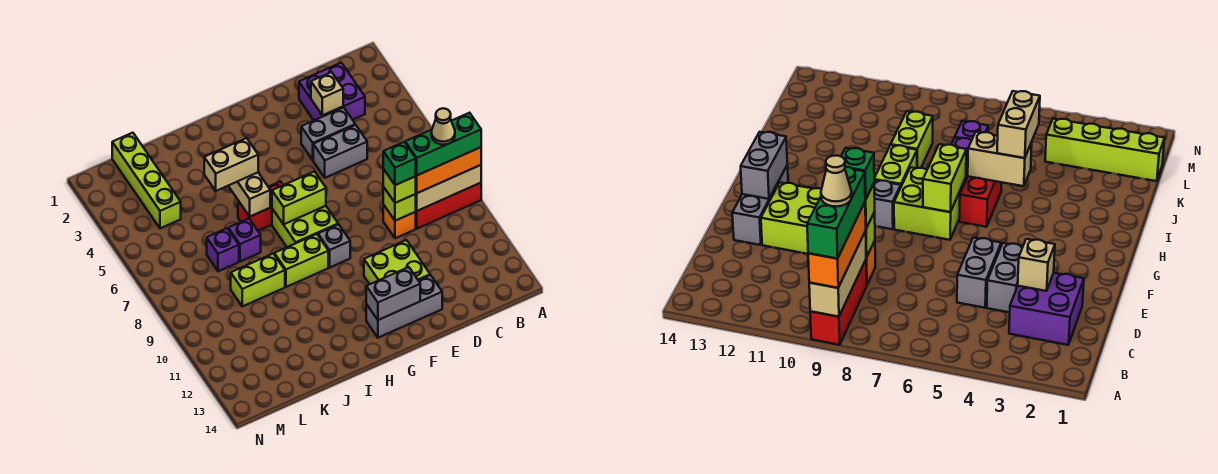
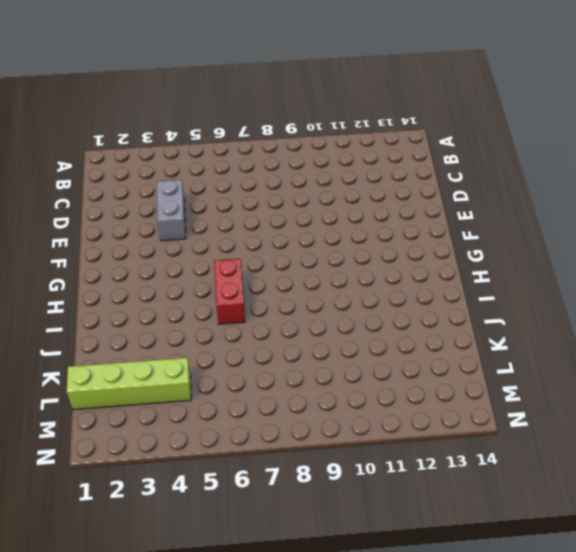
none -> red 1x3 brick [416,183,481,229]
none -> purple 2x2 brick [299,63,365,120]
none -> grey 1x2 brick [313,125,367,178]

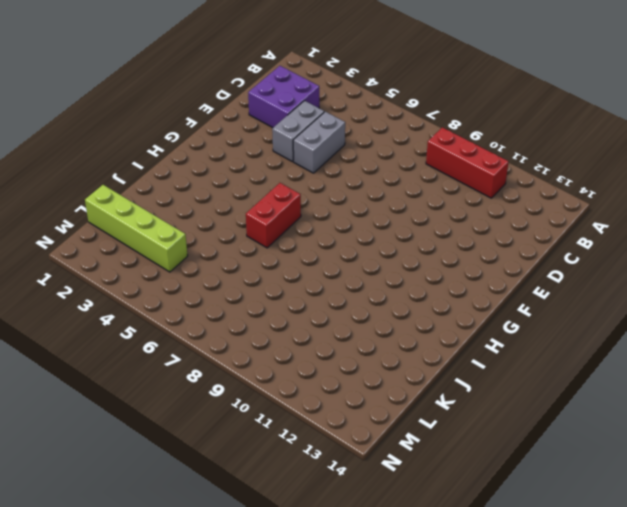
red 1x3 brick [426,127,509,198] -> red 1x3 brick turned to [416,183,481,229]
none -> orange 1x1 brick [383,205,416,238]
none -> lime 2x2 brick [364,240,430,284]
none -> grey 1x3 brick [366,275,442,338]

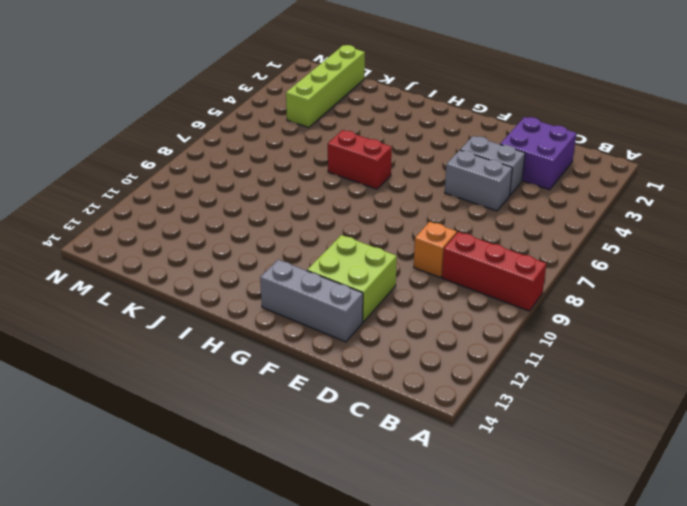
none -> lime 2x2 brick [272,206,338,247]
none -> grey 1x1 brick [318,224,350,267]
none -> lime 1x2 brick [274,234,328,287]

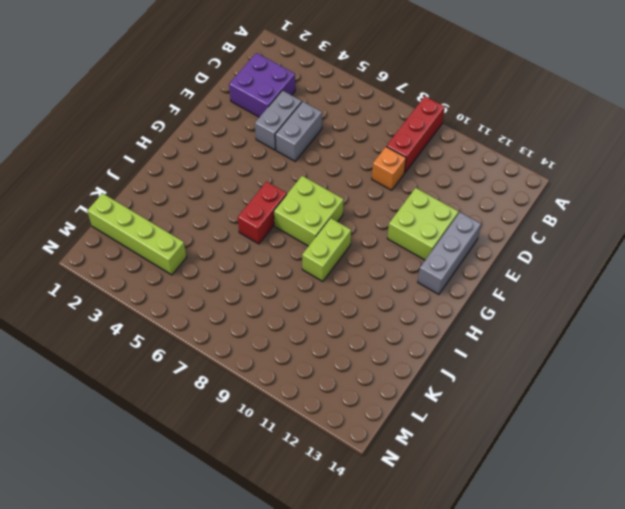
none -> grey 1x1 brick [318,224,350,267]
none -> purple 1x1 brick [228,219,261,262]
none -> lime 1x2 brick [231,254,285,306]

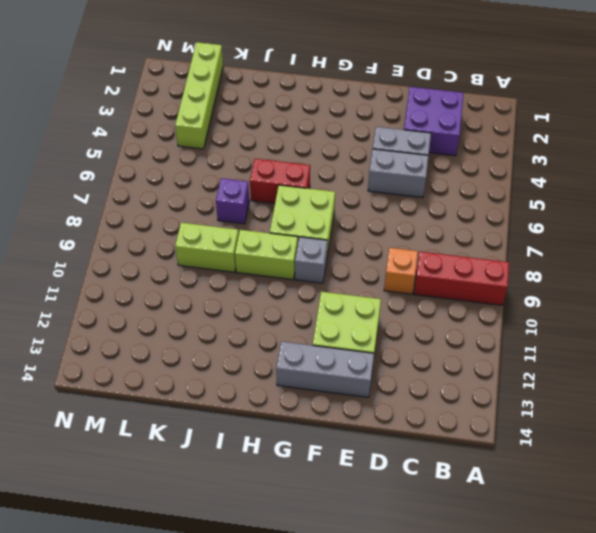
none -> purple 1x1 brick [207,228,239,271]
none -> tan 1x3 brick [416,165,481,211]
none -> tan 1x1 brick [311,72,343,116]

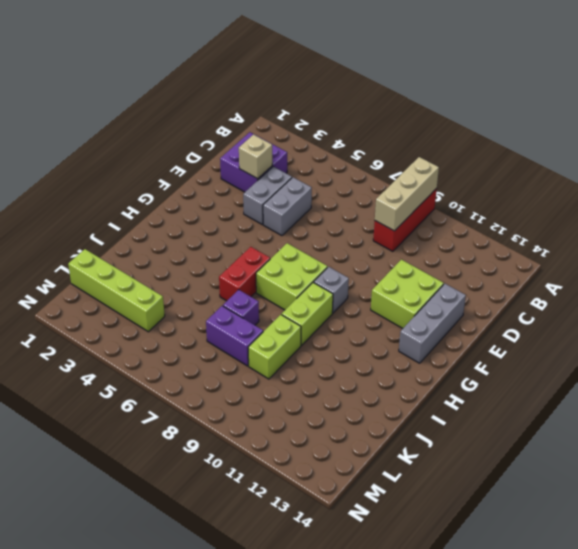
purple 1x2 brick [206,306,263,366] -> purple 1x1 brick [207,228,239,271]
none -> orange 1x1 brick [383,205,416,238]
none -> lime 1x1 brick [383,187,416,221]
none -> grey 1x2 brick [366,267,420,320]

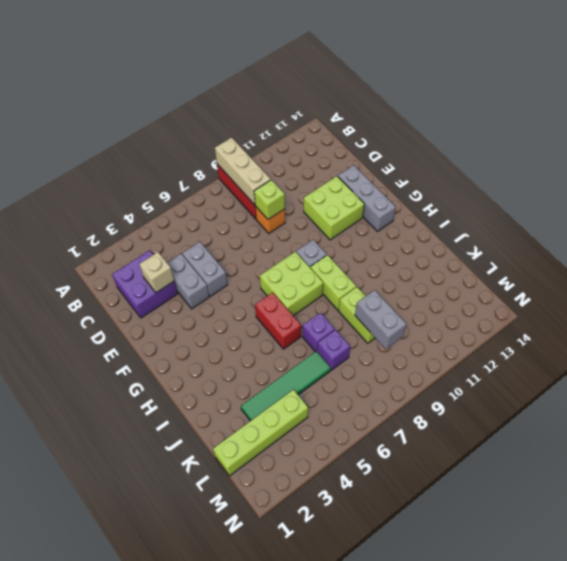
green 1x4 tile [241,351,331,421] -> none
grey 1x2 brick [355,290,406,349] -> grey 1x2 brick moved to [366,267,420,320]
none -> lime 1x2 brick [272,172,326,224]
none -> tan 1x2 brick [229,173,270,216]
none -> orange 1x3 brick [416,147,481,193]

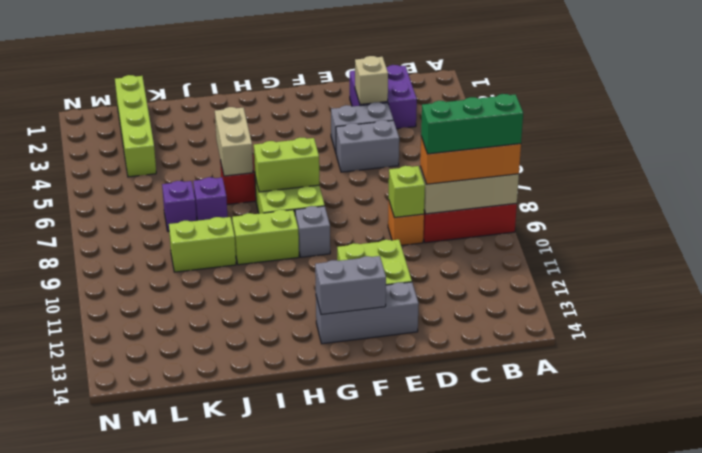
none -> lime 1x1 brick [383,169,416,203]
none -> tan 1x2 brick [204,138,258,191]
none -> green 1x1 brick [383,142,416,185]

